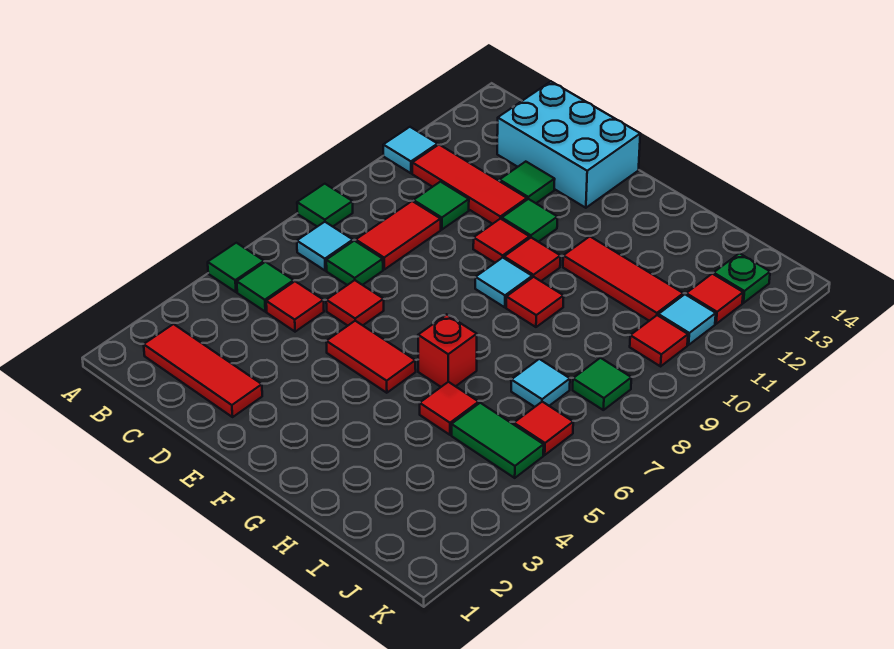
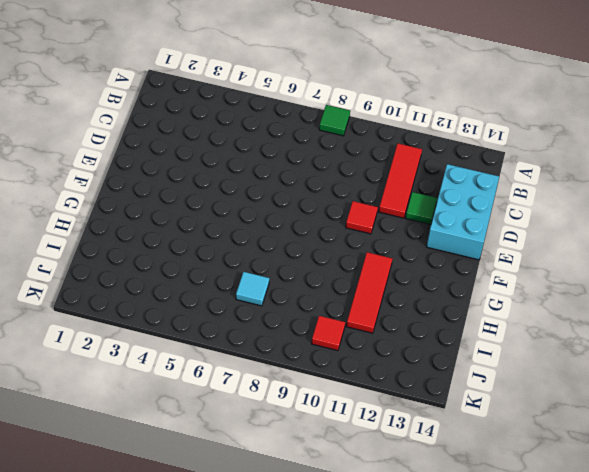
none -> green 1x1 tile [208,243,264,292]
none -> cyan 1x1 tile [383,127,438,173]
none -> red 1x3 tile [144,324,262,417]
none -> green 1x1 tile [237,262,294,312]

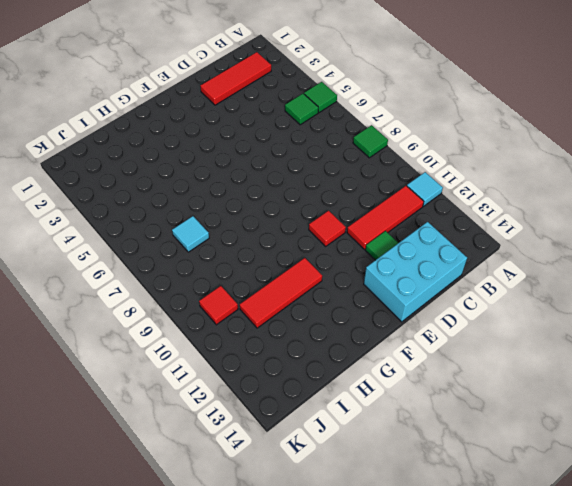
none -> cyan 1x1 tile [297,222,353,270]
none -> red 1x1 tile [266,281,324,332]
none -> green 1x1 tile [326,241,383,285]
none -> red 1x2 tile [356,201,441,269]

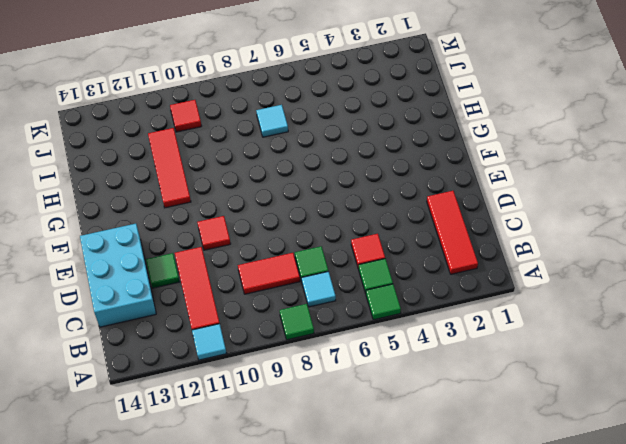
none -> green 1x1 tile [414,182,469,229]
none -> red 1x1 tile [326,280,384,325]
none -> red 1x2 tile [326,321,416,393]
none -> green 1x1 tile [502,199,557,242]

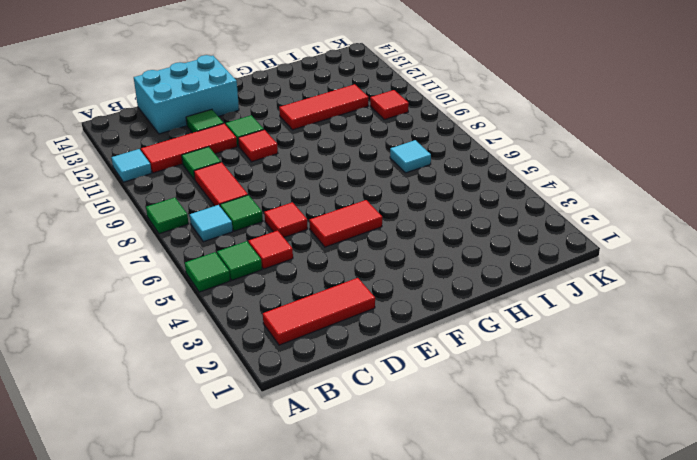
none -> cyan 1x1 tile [475,258,532,307]
none -> red 1x1 tile [504,238,560,281]
none -> red 1x1 brick [418,314,477,387]
none -> red 1x1 tile [506,277,564,327]

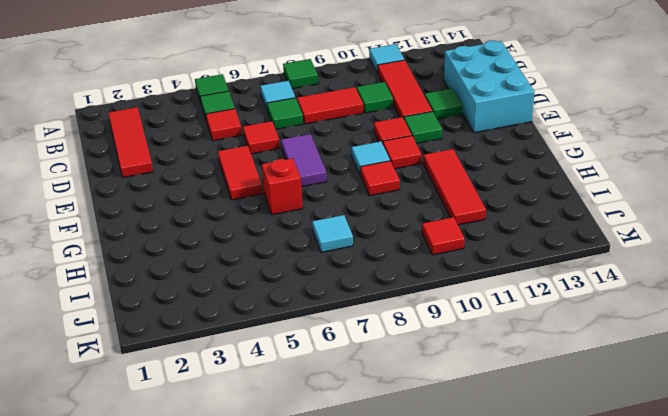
purple 1x2 tile [281,134,327,187] -> none
none -> red 1x1 tile [420,382,479,435]
none -> green 1x2 tile [452,403,544,478]
none -> red 1x1 tile [514,402,573,455]
none -> green 1x1 tile [573,358,631,410]

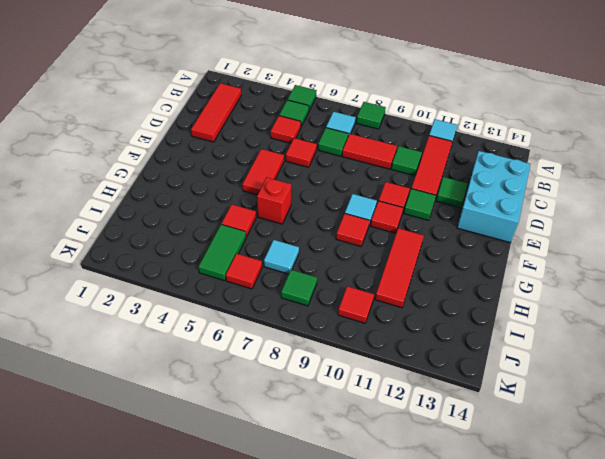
none -> cyan 1x1 tile [658,294,716,345]
none -> red 1x1 tile [686,274,743,324]
none -> green 1x1 plate [714,253,770,303]

